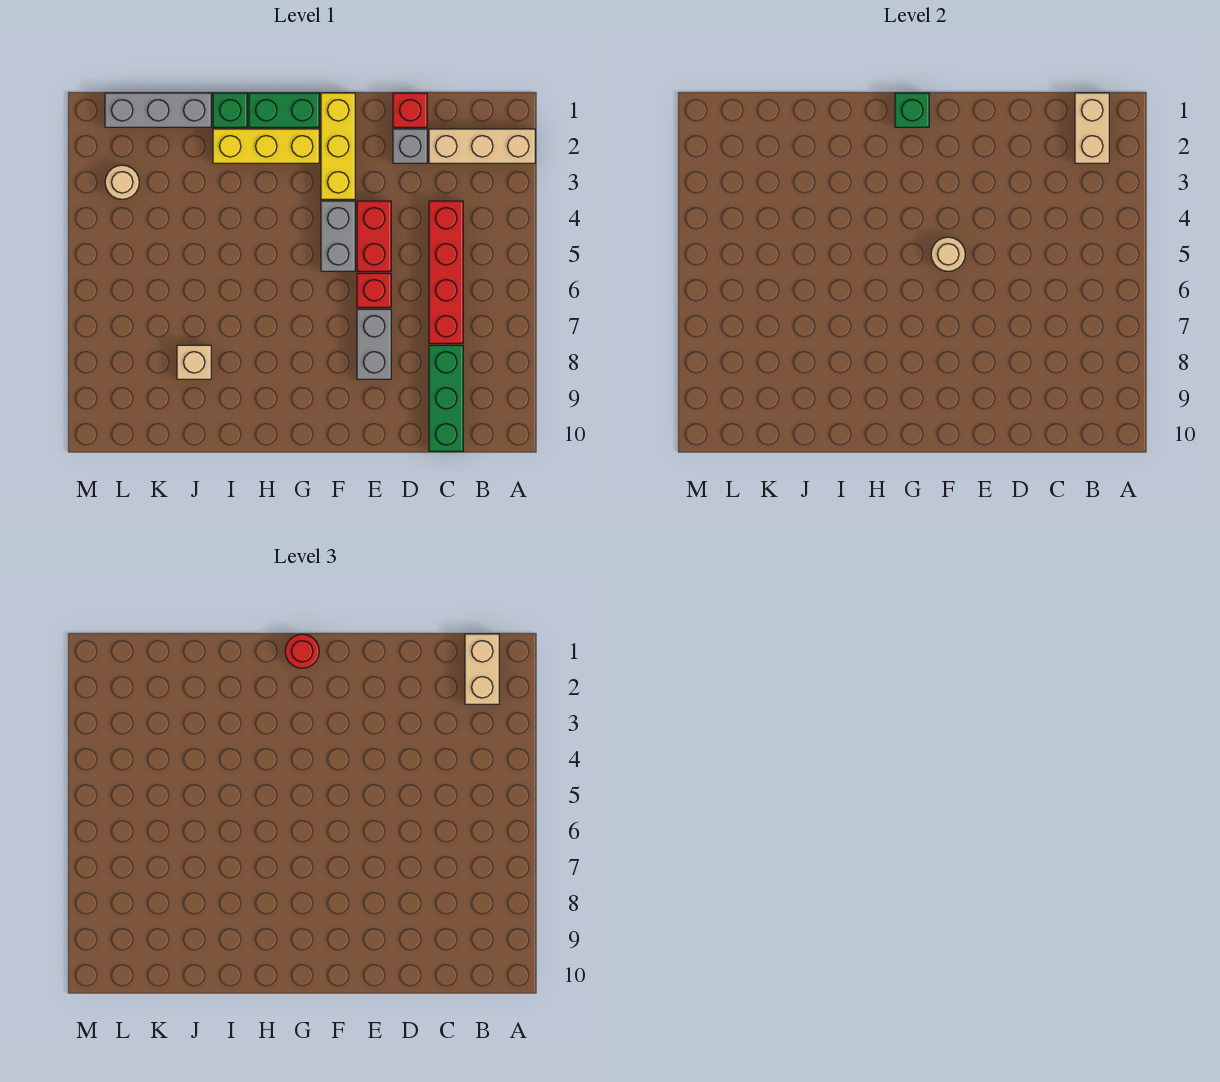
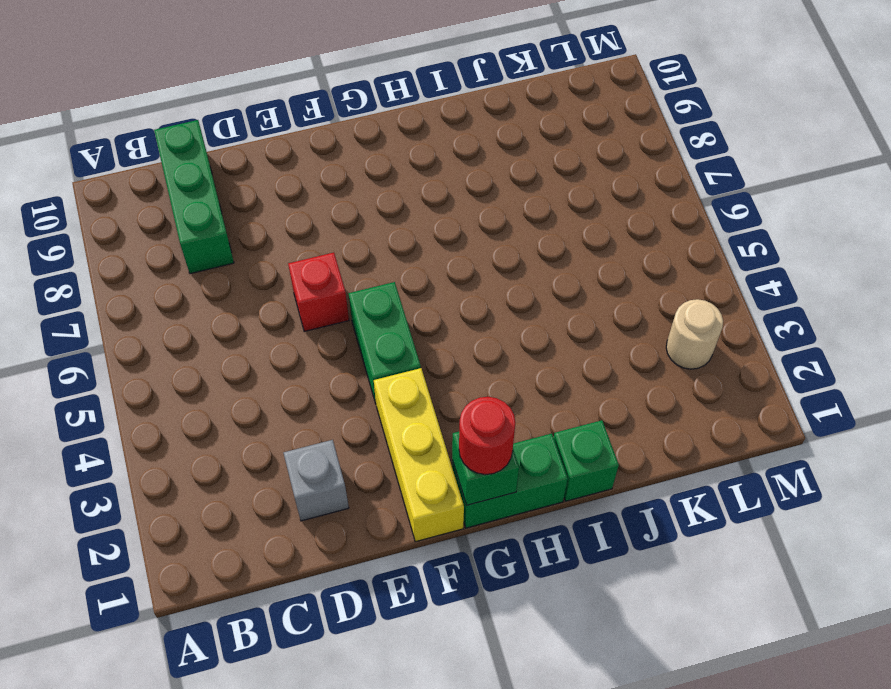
green 1x2 brick [348,282,421,403] -> grey 1x2 brick [321,201,355,271]
none -> tan 1x3 brick [429,129,535,163]
none -> red 1x4 brick [429,201,463,343]
none -> red 1x1 brick [393,93,427,127]

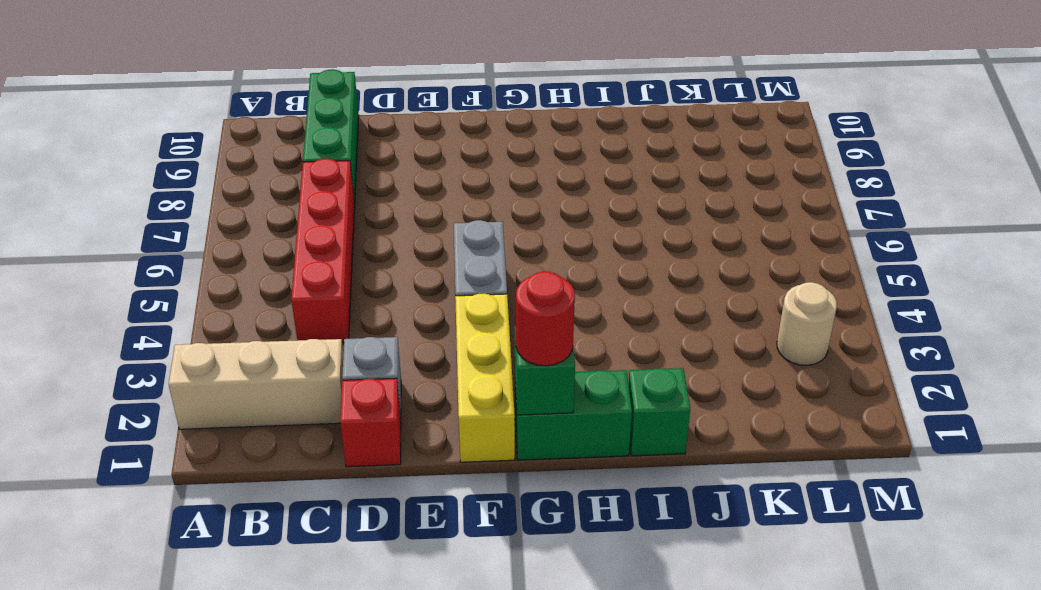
none -> red 1x2 brick [357,201,391,271]
none -> red 1x1 brick [357,273,391,307]
none -> grey 1x2 brick [357,309,391,379]

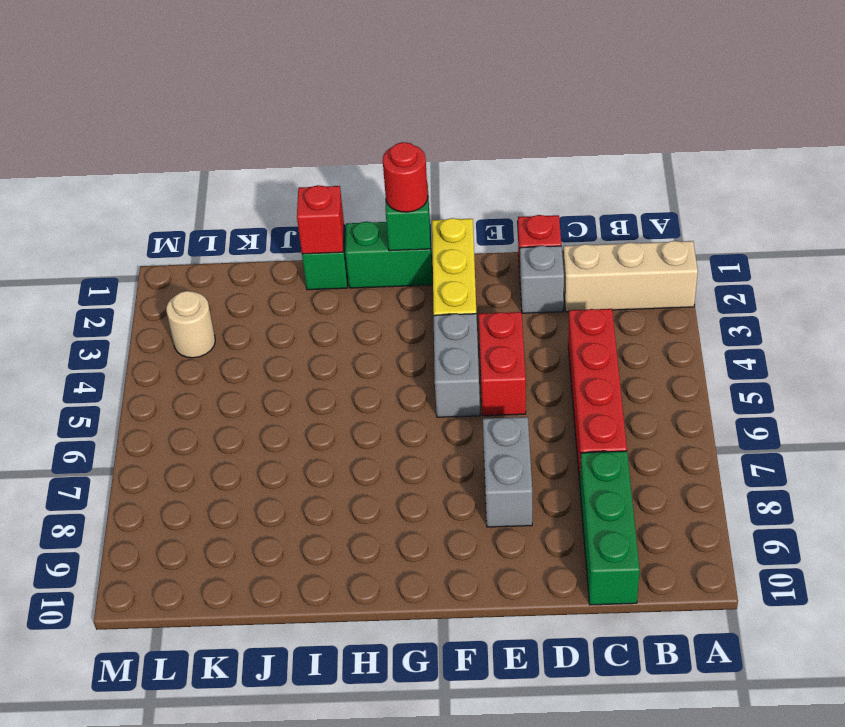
red 1x1 brick [297,185,344,254] -> red 1x1 brick moved to [357,273,391,307]
none -> yellow 1x3 brick [213,129,319,163]
none -> grey 1x3 brick [105,93,211,127]
none -> tan 1x1 brick [177,345,211,379]

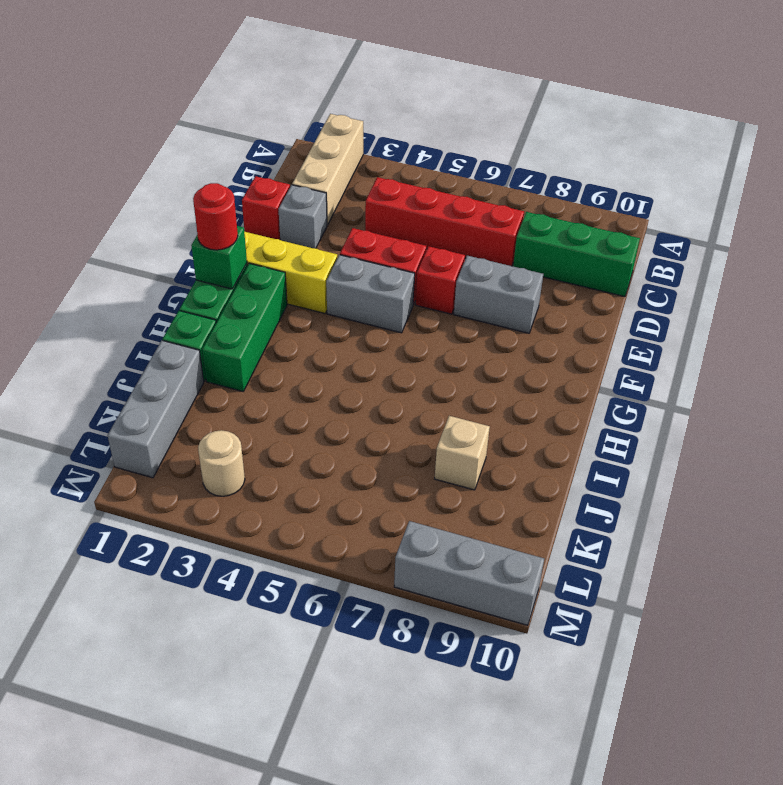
green 1x3 brick [202,263,287,391] -> yellow 1x3 brick [213,129,319,163]
grey 1x3 brick [394,521,544,625] -> none
none -> tan 1x2 brick [1075,93,1109,163]
none -> tan 1x1 round brick [931,237,965,271]
none -> tan 1x2 brick [465,634,499,704]

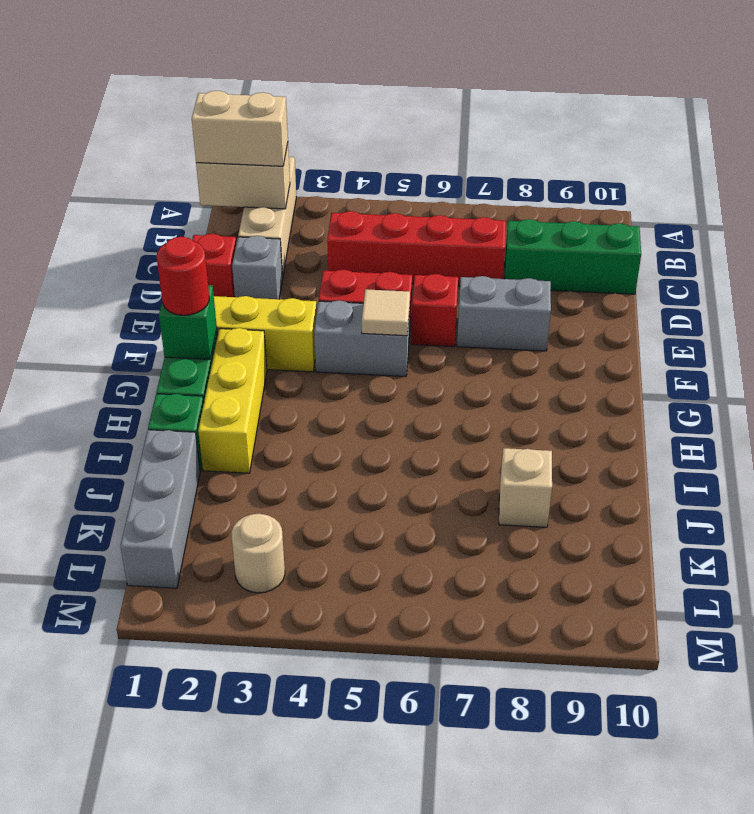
tan 1x1 tile [362,289,410,336] -> tan 1x1 round brick [931,237,965,271]

